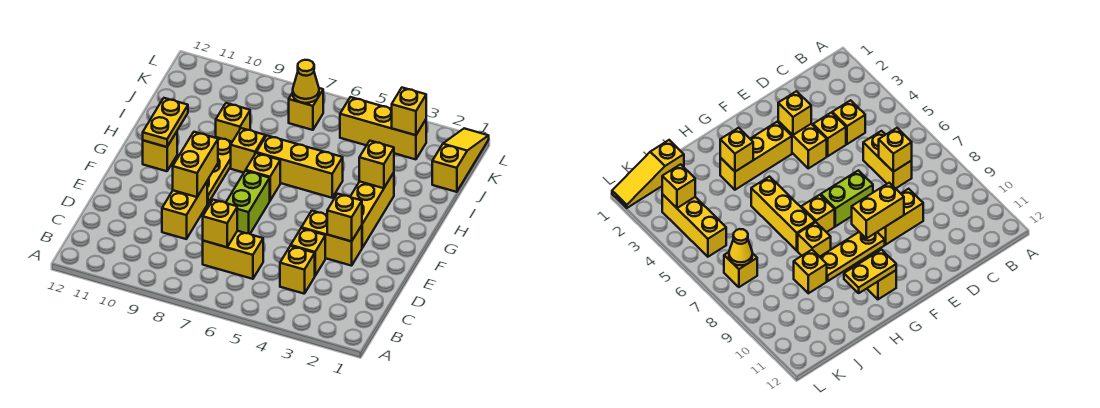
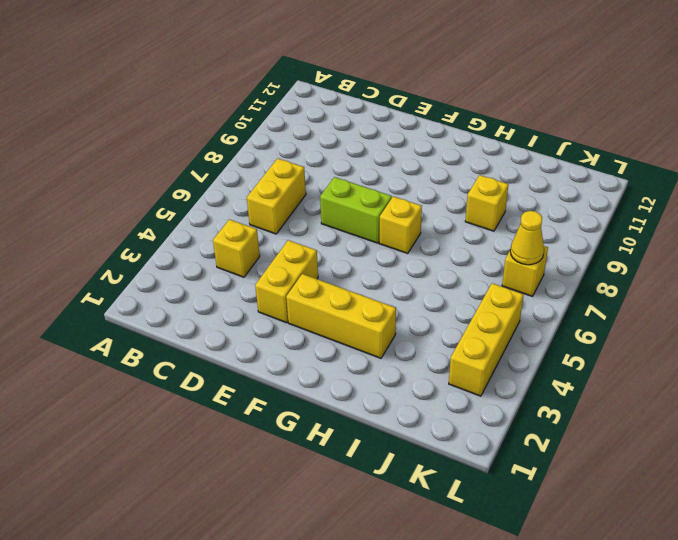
none -> yellow 1x1 brick [291,228,325,276]
none -> yellow 1x2 brick [162,182,207,239]
none -> yellow 1x3 plate [207,137,232,204]

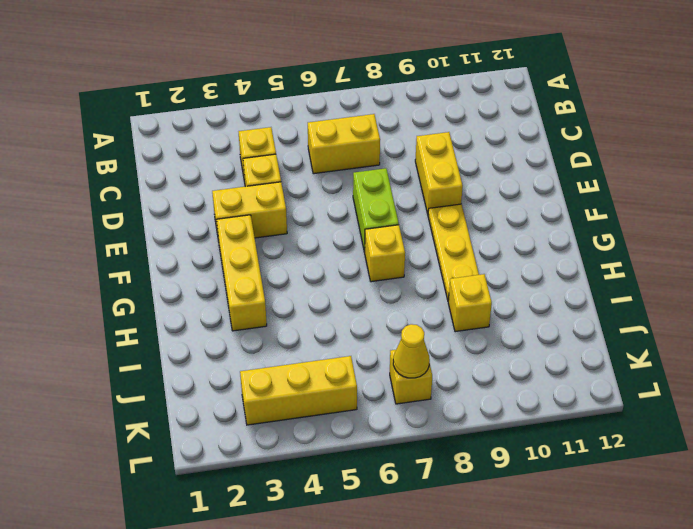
none -> yellow 1x1 brick [143,132,177,171]
none -> yellow 1x3 brick [256,136,343,198]
none -> yellow 1x1 brick [231,128,265,173]

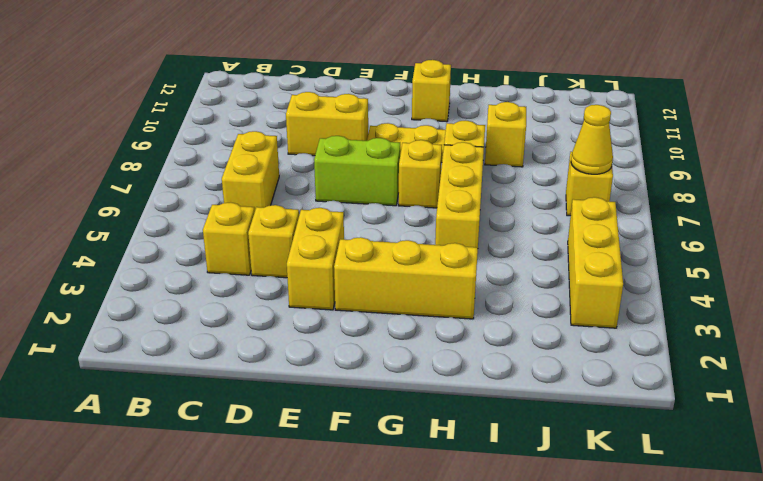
none -> yellow 1x3 slope [432,128,489,192]
none -> yellow 1x1 brick [203,200,237,247]
none -> yellow 1x1 brick [327,194,362,241]

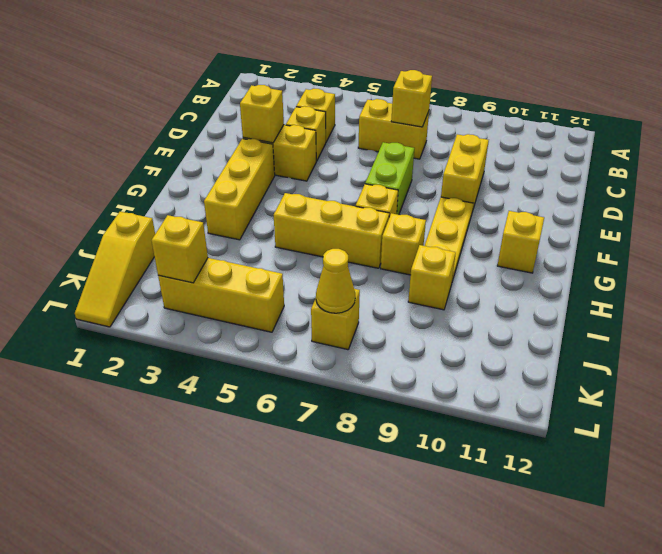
none -> yellow 1x2 brick [173,132,218,197]
none -> yellow 1x2 plate [143,98,188,147]
none -> yellow 1x1 brick [359,141,394,188]

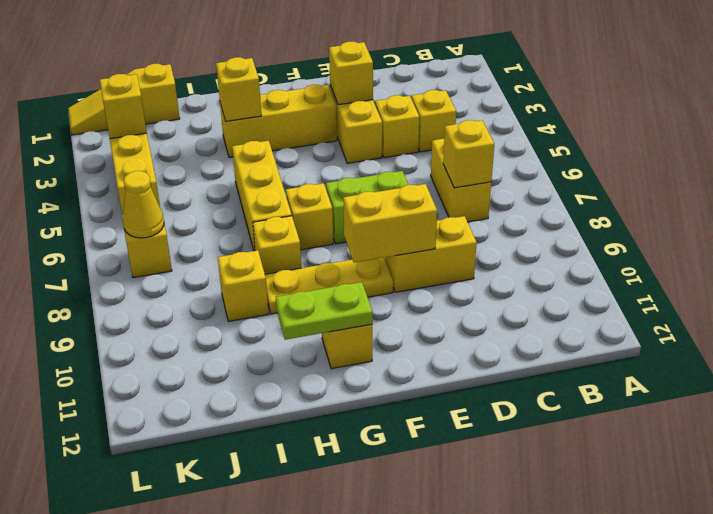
lime 1x2 plate [276,282,373,340] -> yellow 1x2 plate [143,98,188,147]

